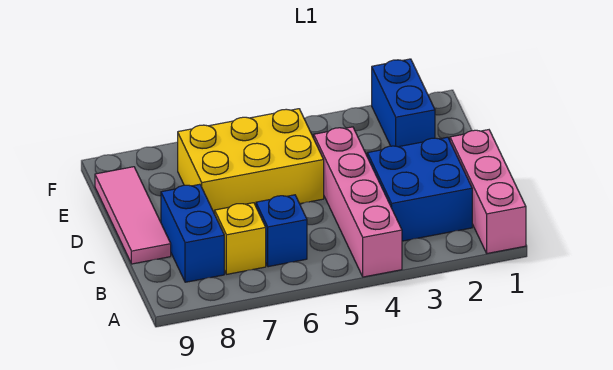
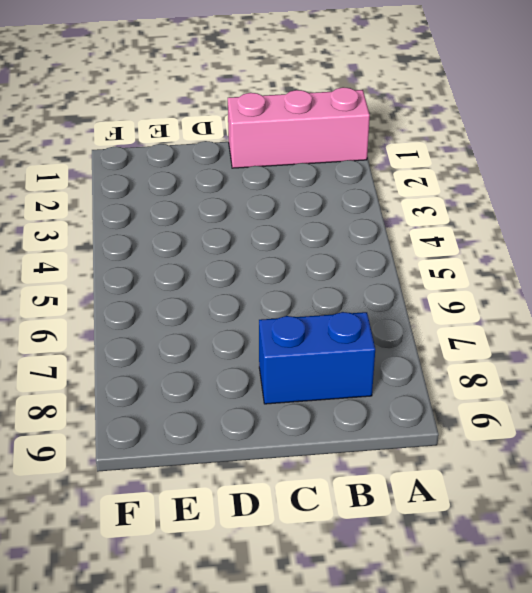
none -> pink 1x4 brick [314,127,402,277]
none -> blue 2x2 brick [367,137,472,241]

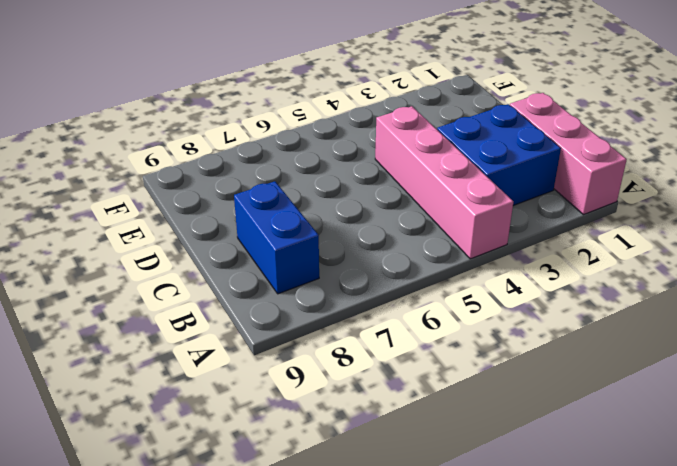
none -> blue 1x1 brick [256,195,307,267]
none -> yellow 1x1 brick [215,203,266,274]

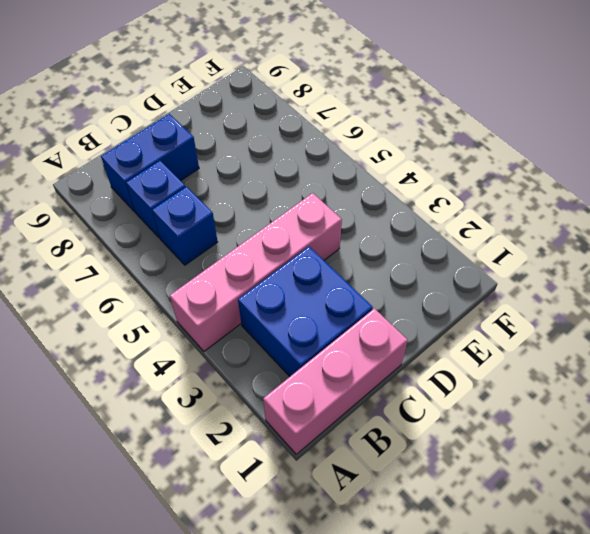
blue 1x1 brick [126,161,186,238] -> yellow 1x1 brick [215,203,266,274]
none -> pink 1x3 tile [95,167,171,264]
none -> yellow 2x3 brick [178,109,324,214]

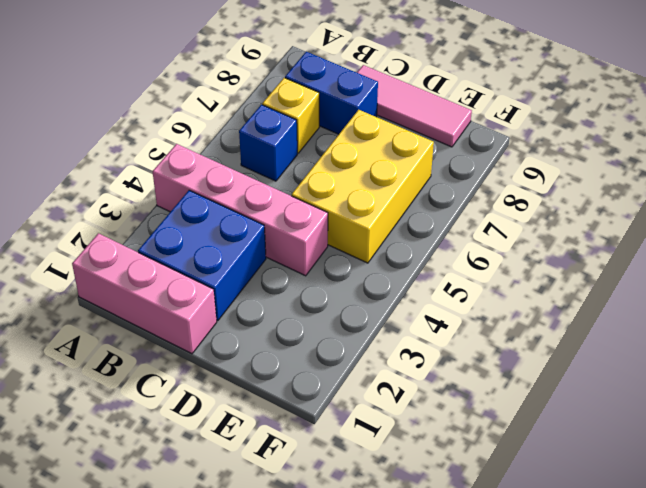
none -> blue 1x2 brick [372,59,435,147]

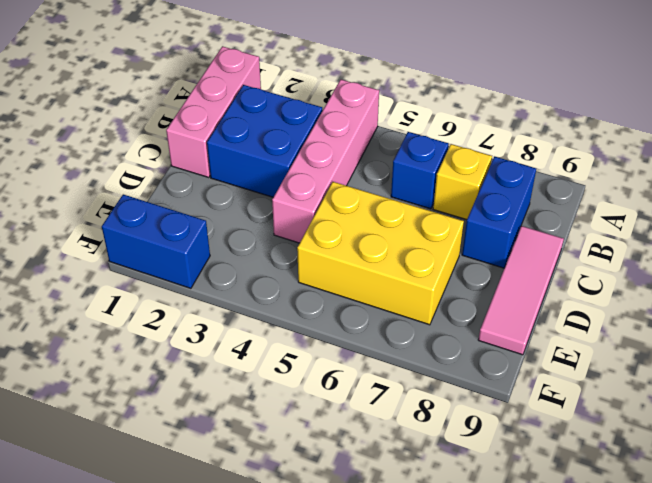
blue 1x2 brick [102,194,210,288] -> blue 1x2 brick turned to [372,59,435,147]

